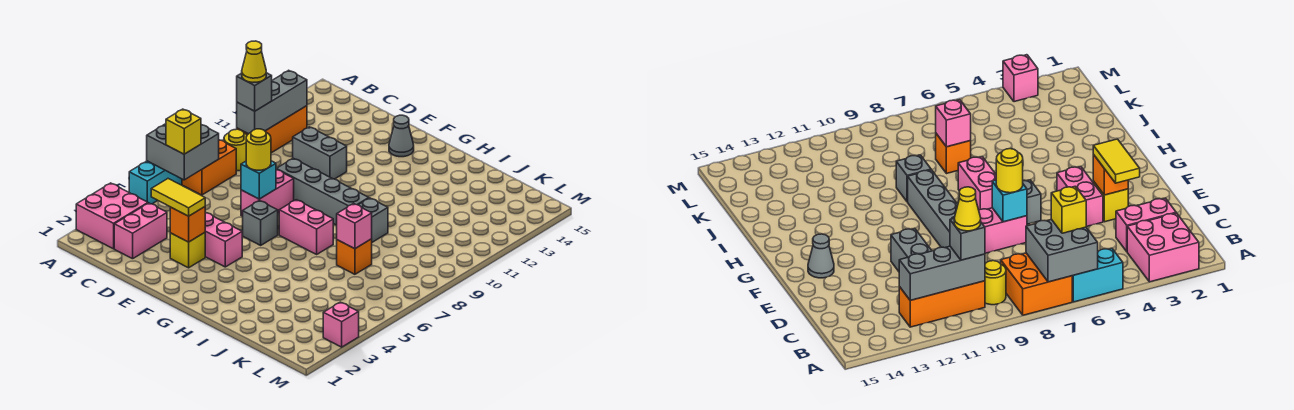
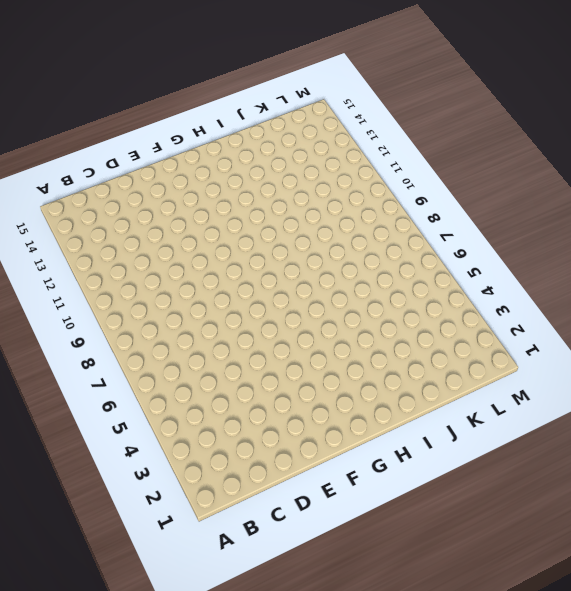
none -> pink 2x2 brick [76,183,148,249]
none -> cyan 1x2 brick [129,161,182,204]
none -> orange 2x2 brick [182,140,236,195]

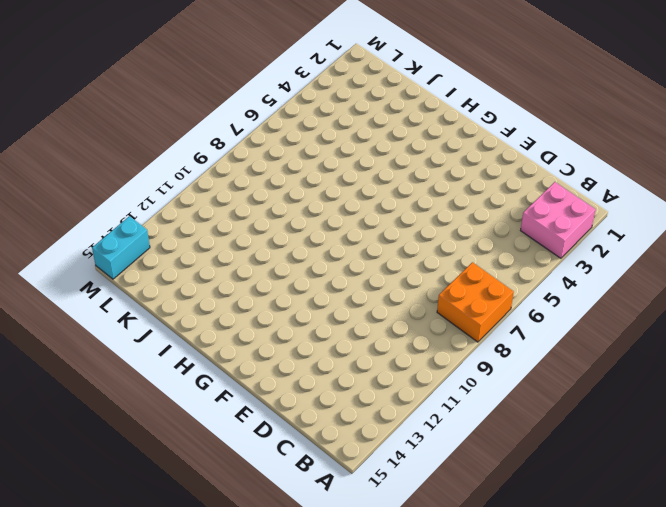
cyan 1x2 brick [92,216,150,279] -> cyan 1x2 brick moved to [129,161,182,204]
none -> yellow 1x1 round brick [224,129,247,171]
none -> orange 1x3 brick [237,106,307,153]
none -> pink 1x2 brick [114,203,167,259]

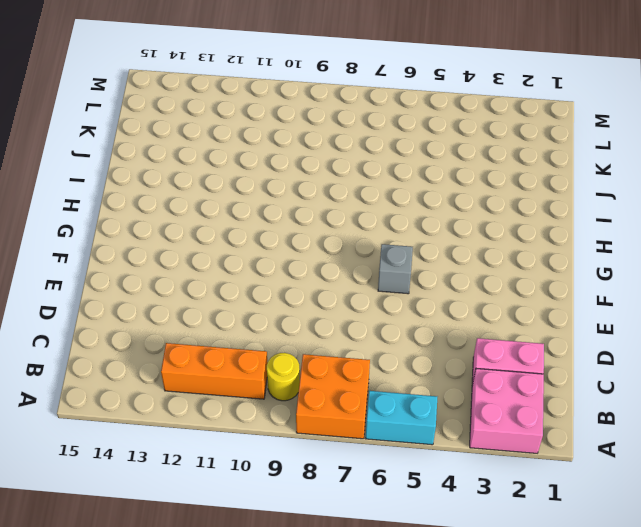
none -> grey 1x2 brick [293,127,347,179]
none -> yellow 1x1 brick [170,233,205,268]
none -> pink 1x2 brick [205,212,242,267]

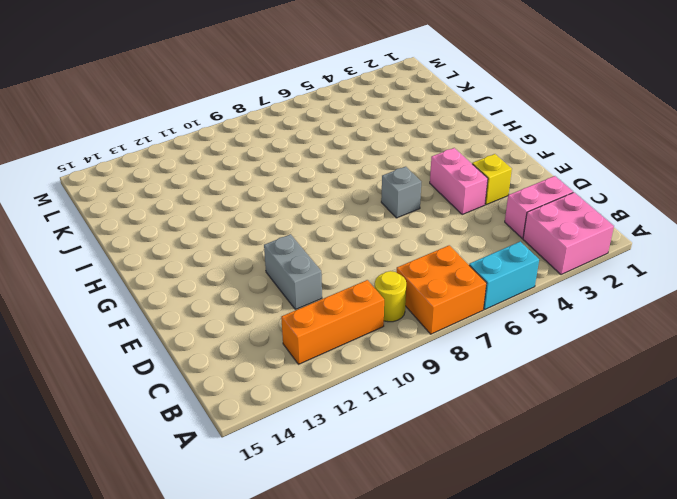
none -> pink 1x2 brick [241,169,294,216]
none -> grey 1x4 brick [277,158,369,225]
none -> grey 1x1 cone [389,115,414,157]

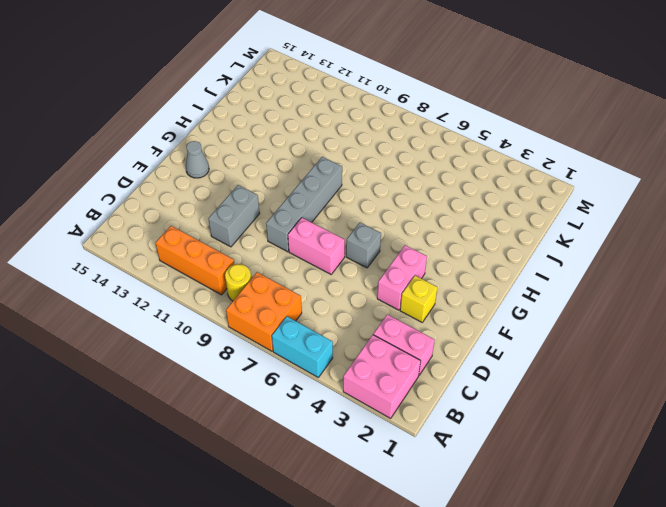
none -> pink 1x2 brick [279,200,333,254]
none -> grey 1x1 brick [359,198,388,242]
none -> orange 1x1 brick [337,239,372,274]

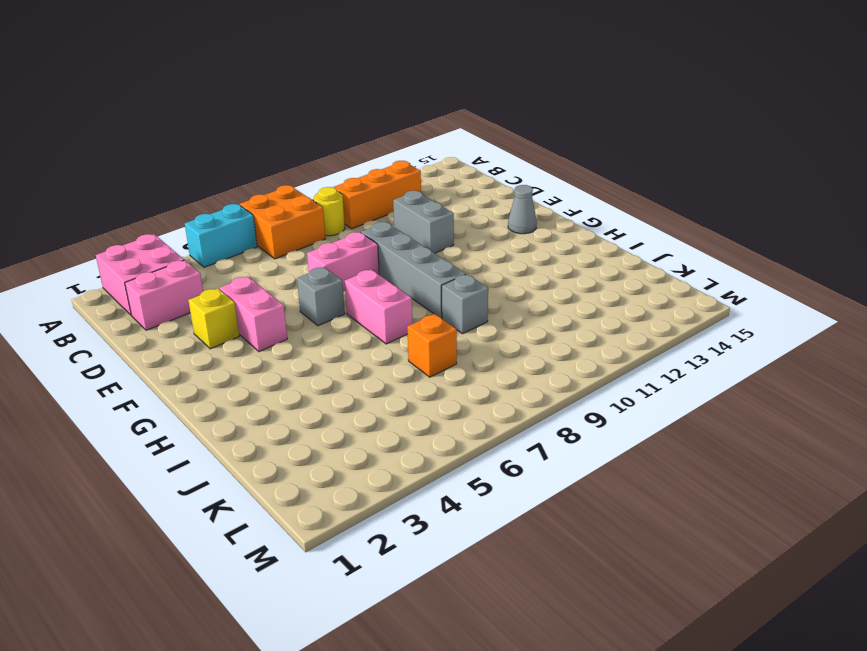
none -> pink 1x1 brick [323,302,359,347]
none -> grey 2x2 brick [147,124,219,180]
none -> grey 1x3 brick [237,70,307,134]

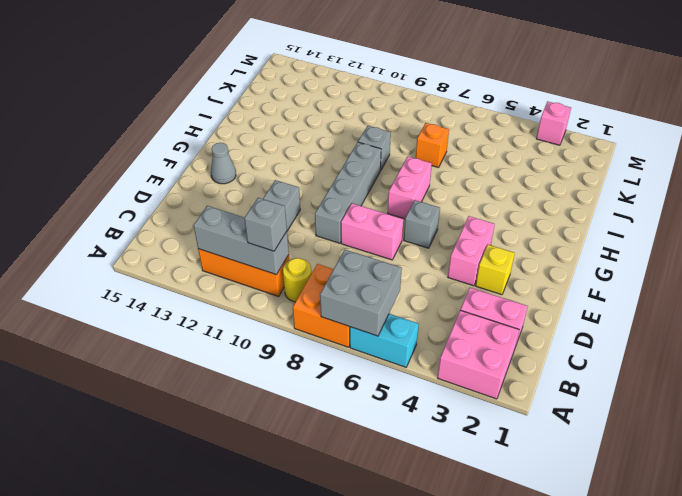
none -> orange 1x1 brick [170,207,205,242]
none -> cyan 1x1 brick [241,161,276,199]
none -> pink 1x1 brick [337,204,372,249]

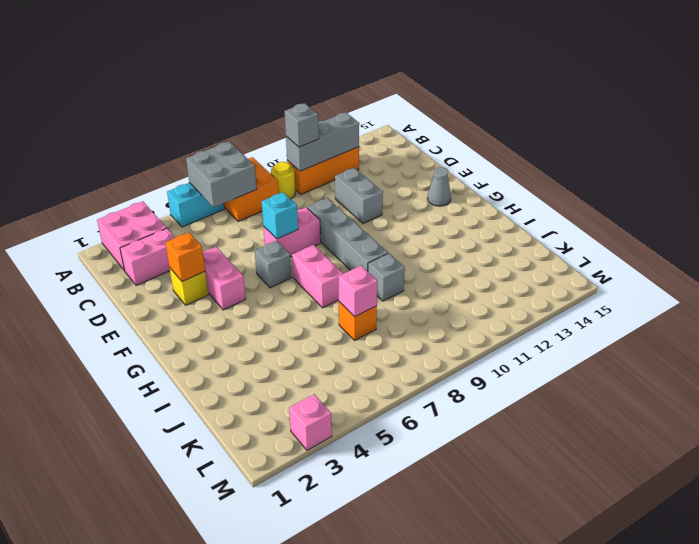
none -> yellow 1x1 brick [166,109,201,154]
none -> yellow 1x2 tile [151,179,205,216]
none -> yellow 1x1 round brick [246,129,271,170]

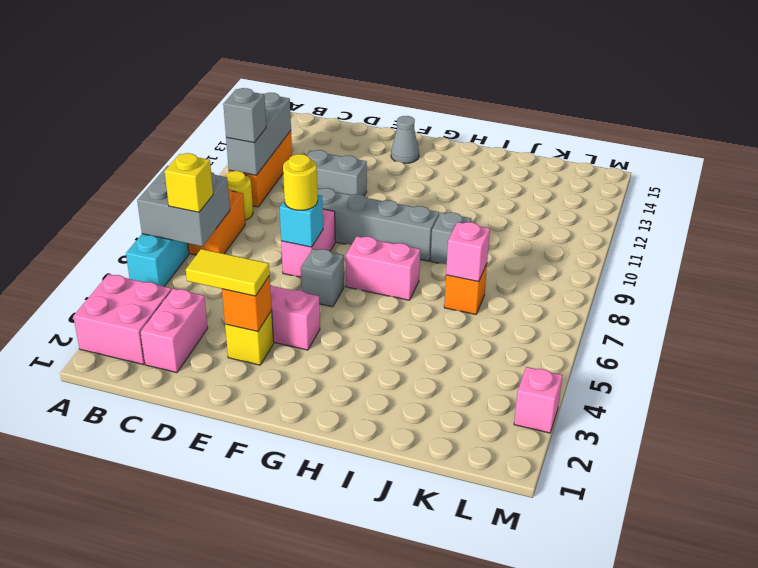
none -> yellow 1x1 cone [242,41,266,82]

